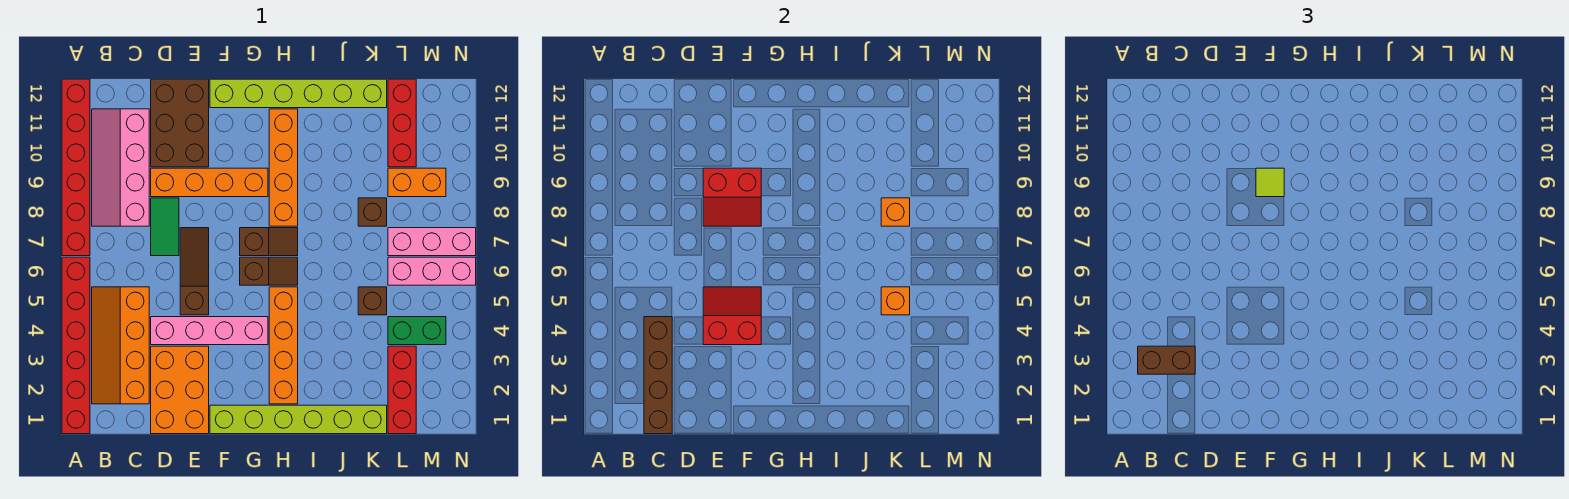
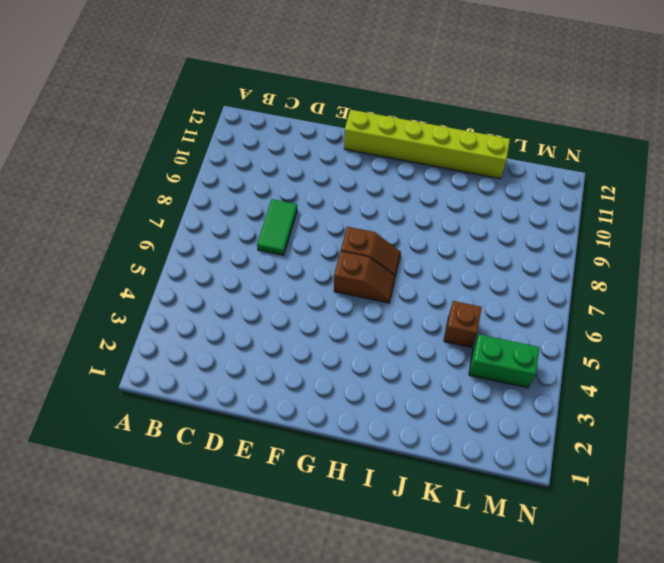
none -> red 1x6 brick [62,257,90,434]
none -> red 1x6 brick [62,79,90,256]
none -> orange 2x4 slope [92,287,149,404]
none -> pink 2x4 slope [92,109,149,226]

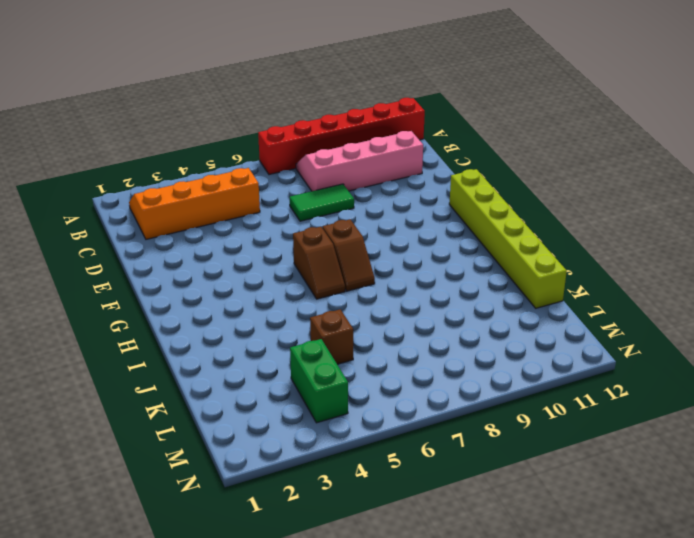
none -> red 1x6 brick [62,257,90,434]
none -> orange 2x3 brick [151,346,209,434]
none -> pink 1x4 brick [151,317,268,345]
none -> orange 1x4 brick [151,168,268,197]

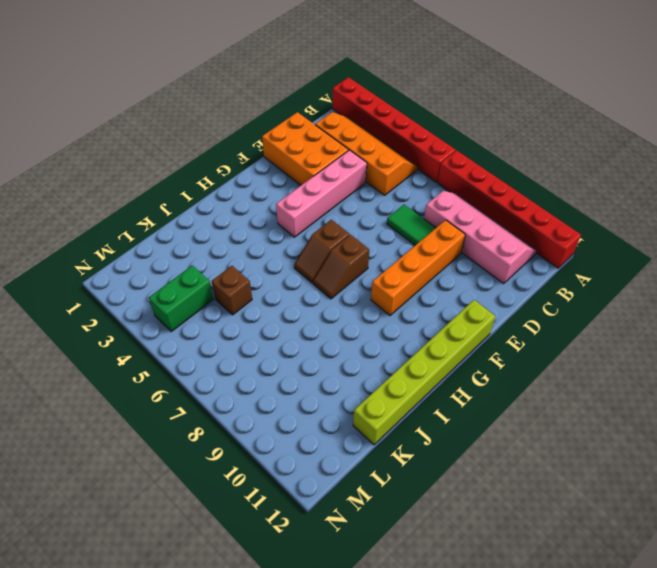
none -> brown 2x3 brick [151,79,209,167]
none -> brown 1x3 slope [180,228,209,315]
none -> lime 1x6 brick [210,405,387,434]
none -> orange 1x4 brick [269,287,298,404]

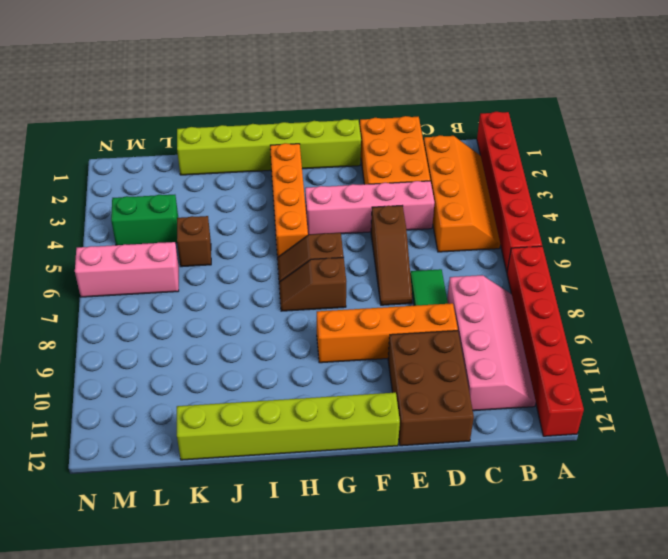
none -> orange 1x4 brick [269,109,298,226]
none -> brown 1x1 brick [358,198,387,226]
none -> red 1x3 brick [388,346,416,434]
none -> pink 1x3 brick [388,228,476,256]

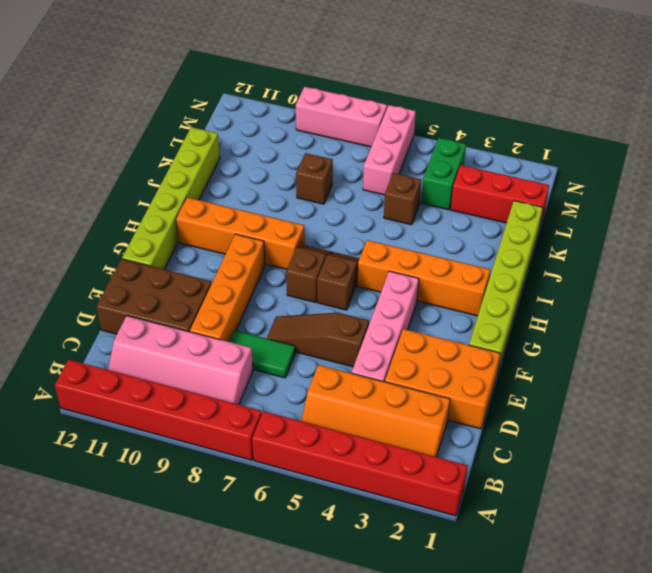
pink 1x3 brick [296,87,387,147] -> pink 1x3 brick turned to [388,228,476,256]
none -> orange 1x2 brick [388,168,446,197]
none -> red 1x3 brick [388,79,416,167]
none -> brown 1x4 brick [644,317,672,434]
none -> red 2x2 slope [703,287,761,345]

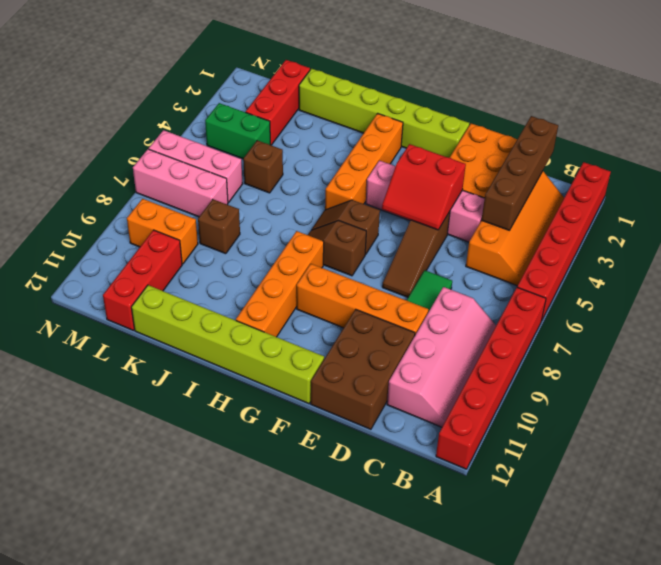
none -> red 2x2 slope [703,168,761,226]
none -> orange 1x1 brick [881,287,910,315]
none -> orange 1x1 brick [881,198,910,226]
none -> brown 1x2 brick [1138,346,1195,374]

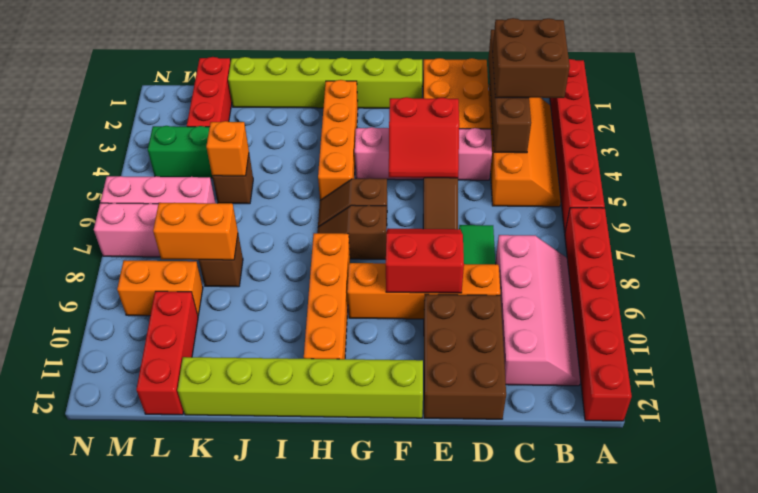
brown 2x2 brick [492,18,570,98] -> brown 1x2 brick [1138,346,1195,374]
orange 1x2 brick [153,203,238,260] -> orange 1x1 brick [881,198,910,226]
none -> lime 1x1 tile [1256,168,1284,197]

